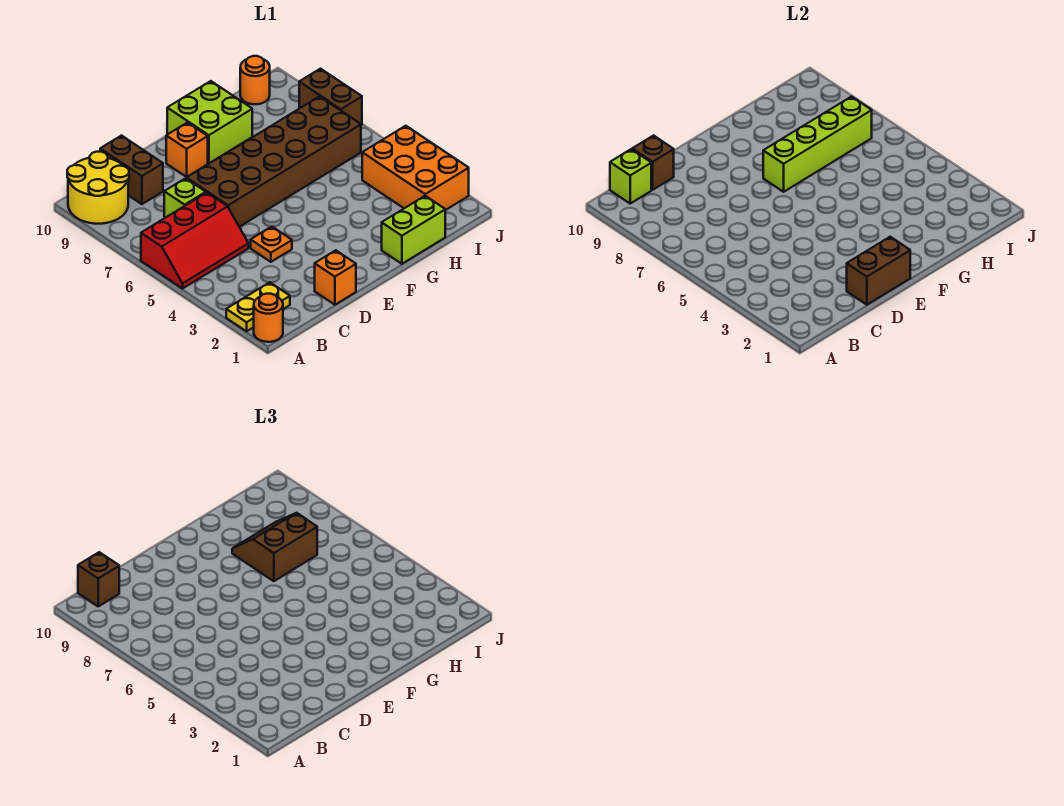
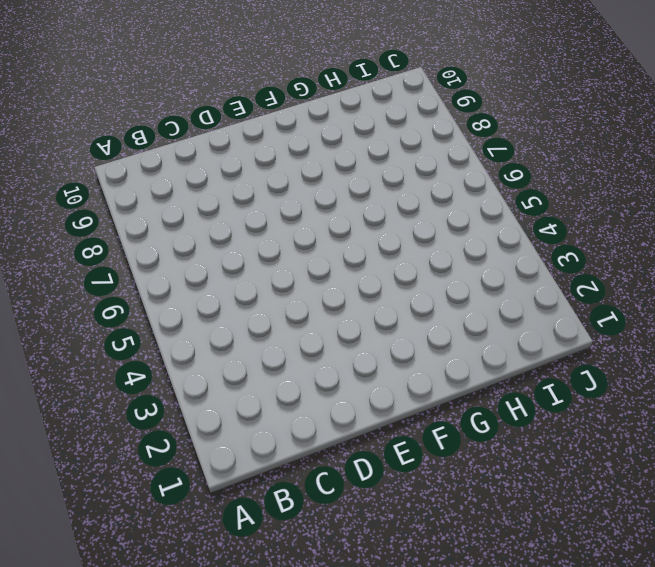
none -> orange 1x1 round brick [254,294,283,342]
none -> yellow 1x2 plate [226,282,290,331]
none -> red 2x3 slope [141,193,248,289]

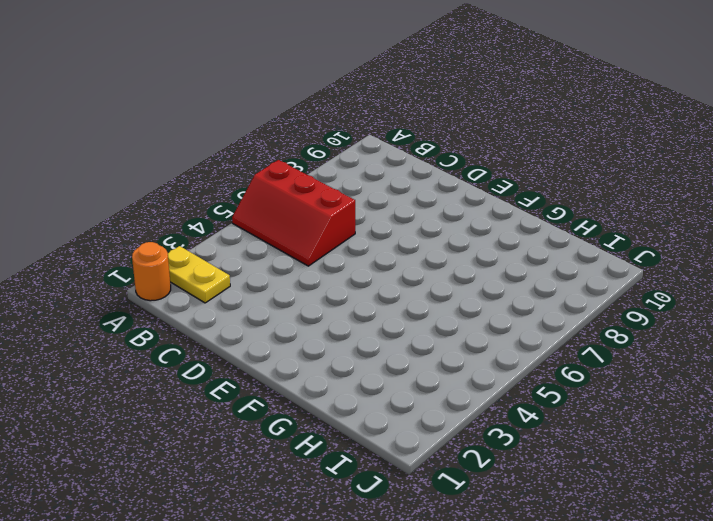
none -> yellow 2x2 round brick [67,152,129,224]
none -> lime 1x1 brick [164,178,206,218]
none -> brown 1x2 brick [100,136,163,204]

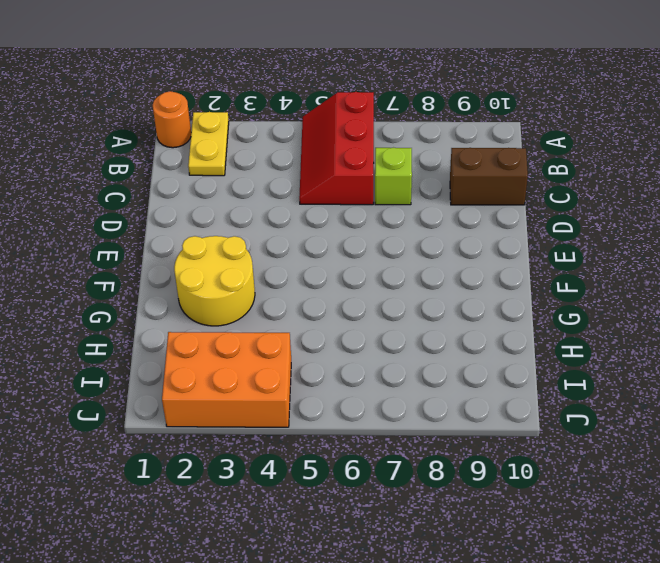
yellow 2x2 round brick [174,236,255,326] -> yellow 2x2 round brick moved to [67,152,129,224]
none -> orange 1x1 brick [315,250,356,305]
none -> orange 1x1 plate [251,227,292,262]
none -> brown 2x6 brick [187,97,361,227]

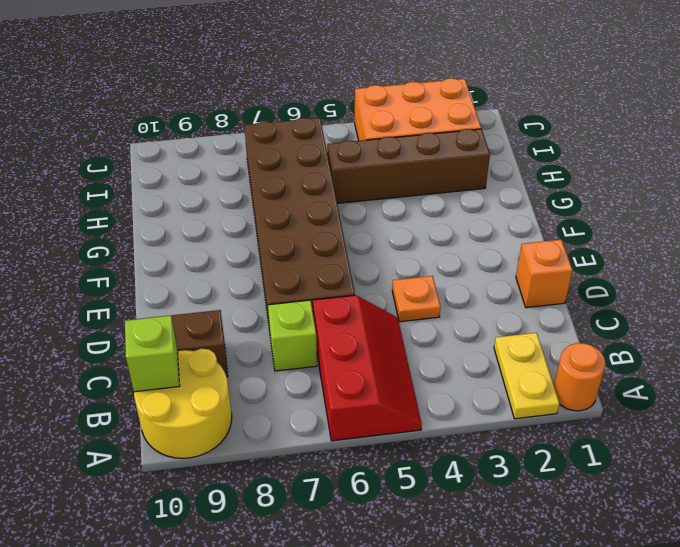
brown 1x4 brick [327,129,490,203] -> none
none -> orange 1x1 brick [166,123,208,177]
none -> lime 2x2 brick [167,81,252,163]
none -> lime 1x2 brick [382,196,445,264]

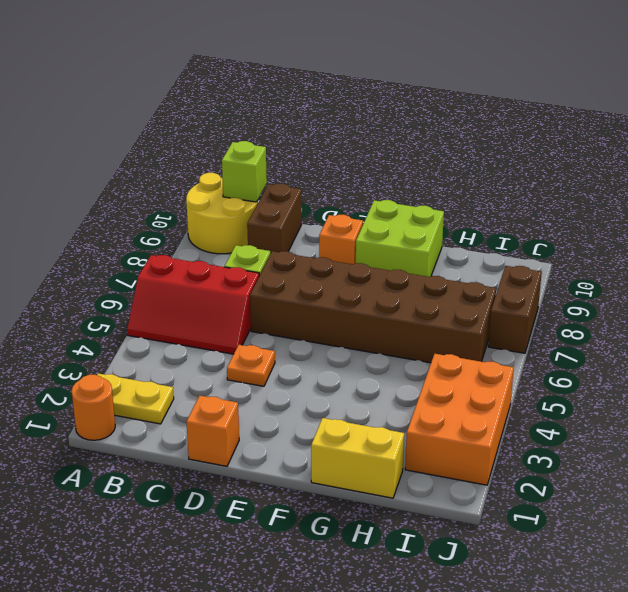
yellow 1x2 brick [311,418,404,498] -> lime 1x2 brick [382,196,445,264]
none -> orange 1x1 round brick [240,56,270,104]
none -> brown 1x1 brick [632,136,674,190]
none -> brown 1x2 brick [847,237,910,305]

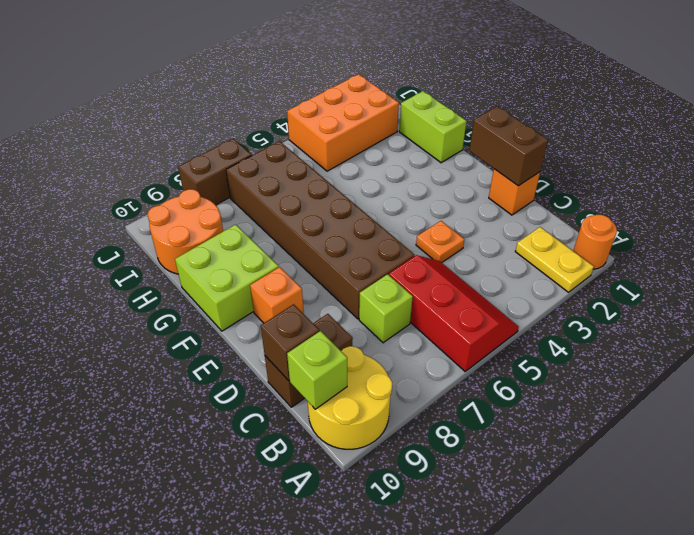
orange 2x2 round brick [147,189,223,274] -> orange 1x1 round brick [240,56,270,104]
none -> lime 1x4 brick [763,97,872,192]
none -> brown 1x1 brick [78,552,119,606]
none -> brown 2x2 slope [232,513,317,581]

